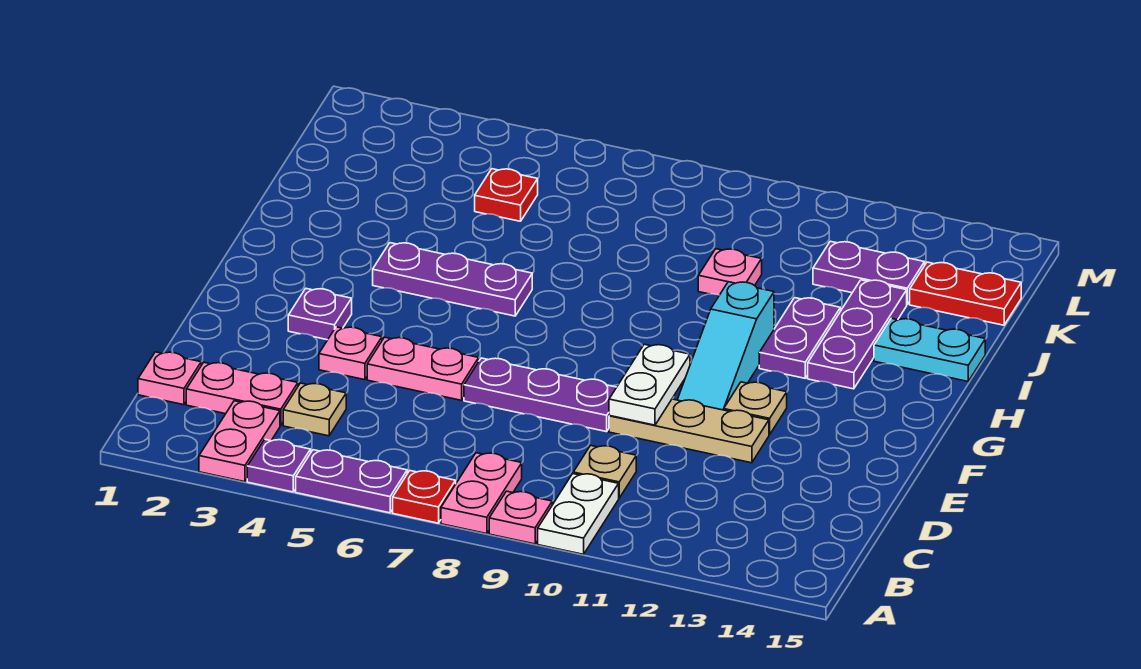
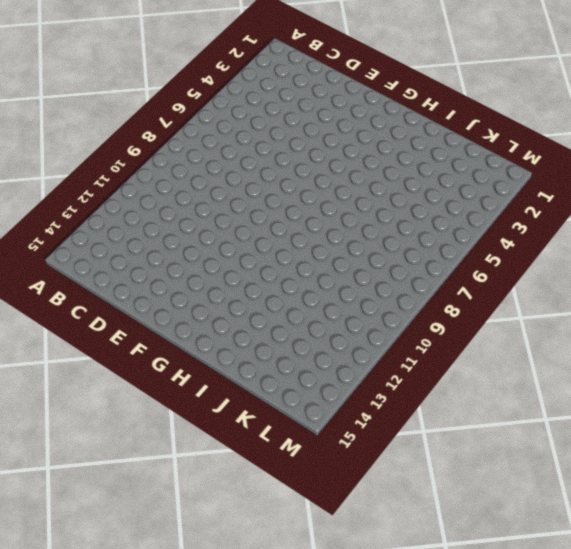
none -> pink 1x2 plate [199,401,280,482]
none -> purple 1x1 plate [247,439,311,492]
none -> purple 1x2 plate [296,450,407,513]

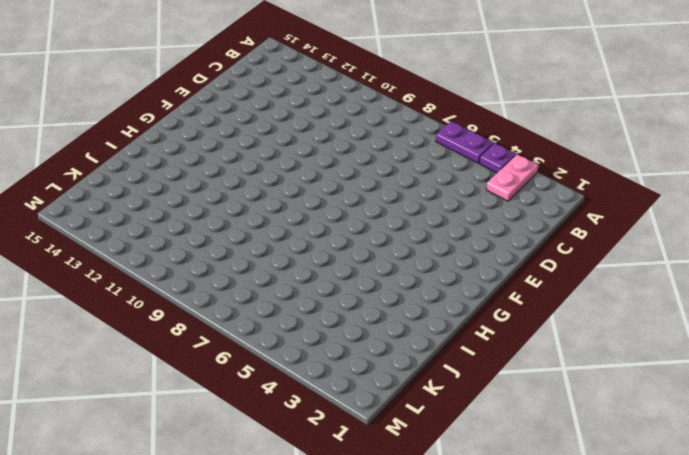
none -> red 1x1 plate [393,471,456,523]
none -> pink 1x2 plate [441,453,522,534]
none -> pink 1x1 plate [489,491,552,544]

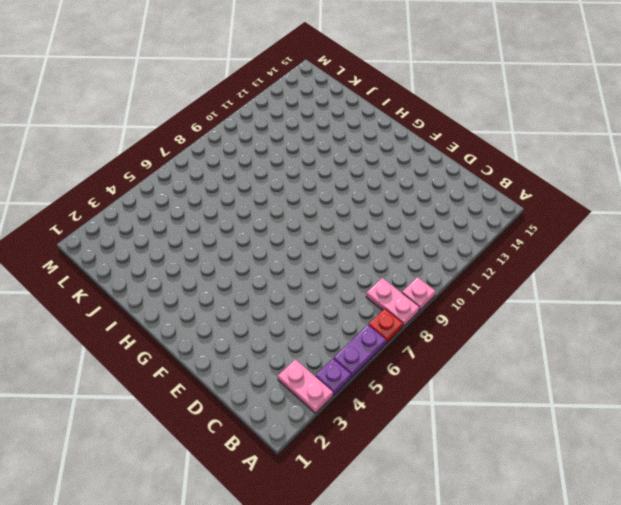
none -> white 1x2 plate [538,474,619,554]
none -> pink 1x1 plate [138,352,201,405]
none -> pink 1x2 plate [186,362,298,426]

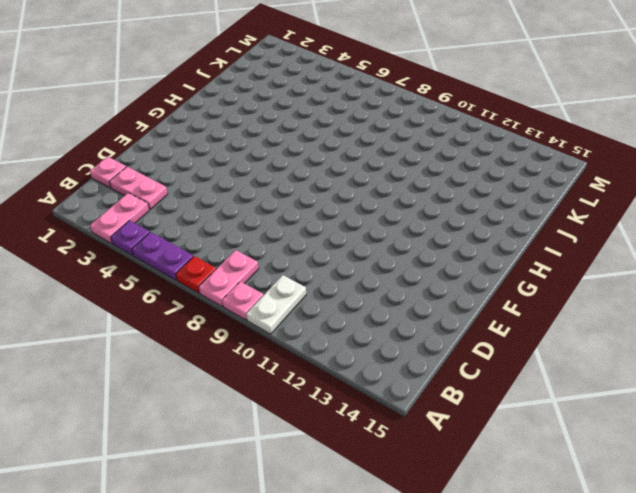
none -> tan 1x1 plate [283,383,346,436]
none -> tan 1x1 plate [573,445,636,498]
none -> pink 1x1 plate [319,327,382,380]

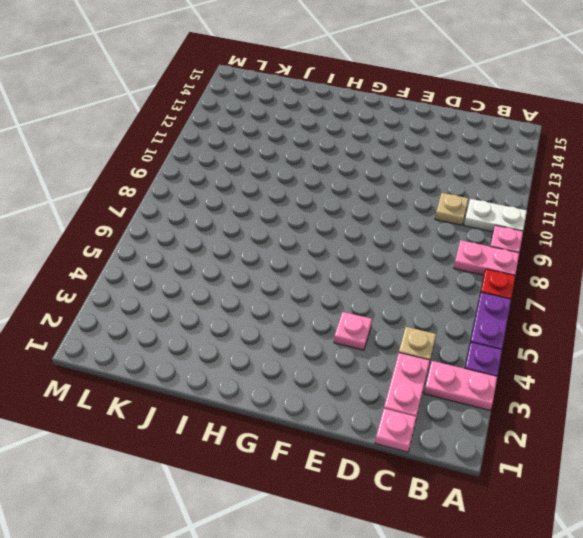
none -> pink 1x2 plate [367,337,479,400]
none -> purple 1x3 plate [464,358,617,432]
none -> tan 1x3 plate [609,399,769,463]

